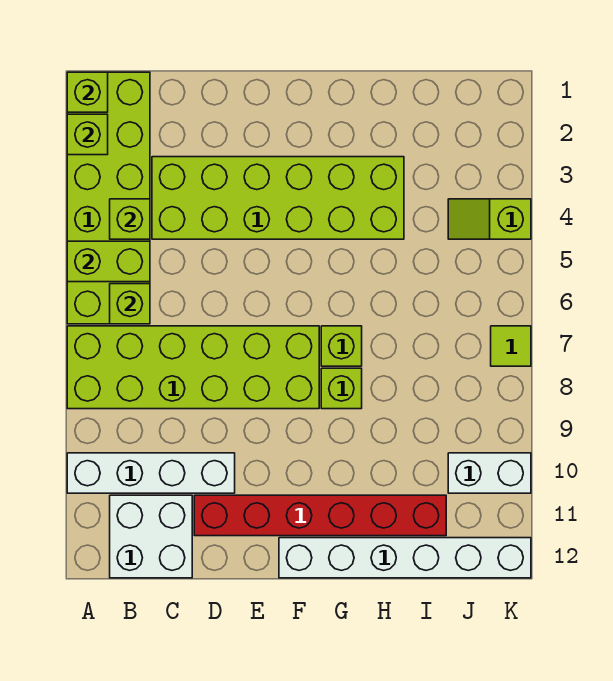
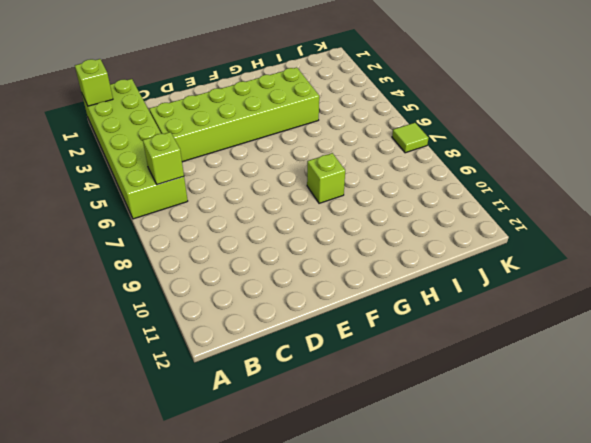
none -> lime 2x6 brick [67,326,319,409]
none -> white 1x4 brick [67,453,235,493]
none -> white 2x2 brick [110,495,192,578]

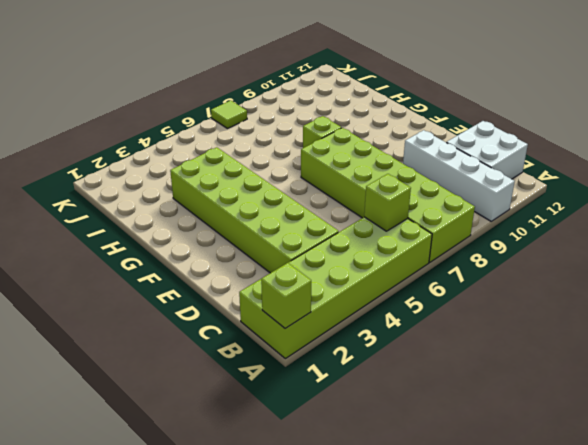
none -> red 1x6 brick [194,495,446,536]
none -> white 1x6 brick [279,538,531,578]
none -> lime 1x1 brick [321,326,362,366]

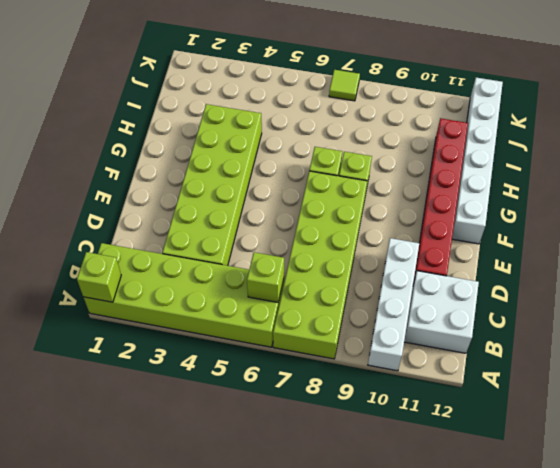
none -> lime 1x2 slope [448,199,531,239]
none -> white 1x2 brick [448,453,531,493]
none -> lime 1x1 brick [67,114,108,155]

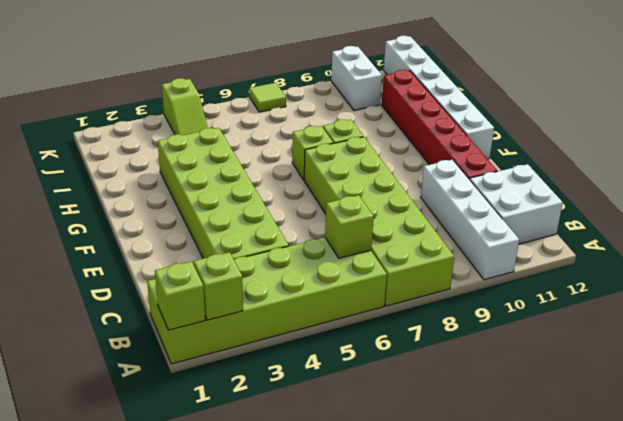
none -> lime 1x2 brick [67,241,150,282]
none -> lime 1x1 brick [110,199,150,239]

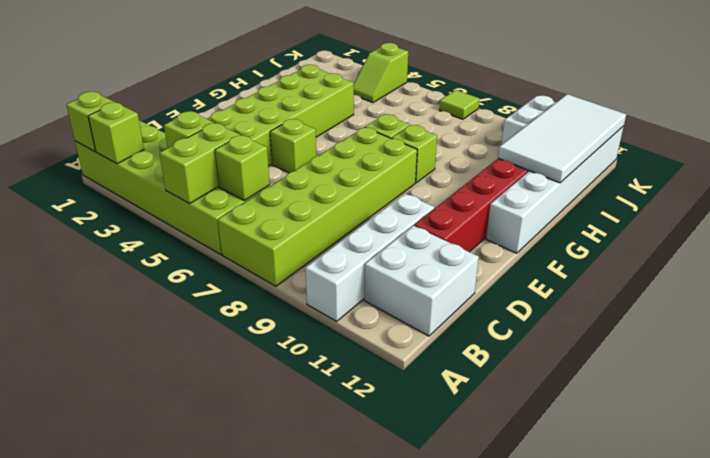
lime 1x1 brick [270,119,316,173] -> none
white 2x4 tile [498,94,626,183] -> none

